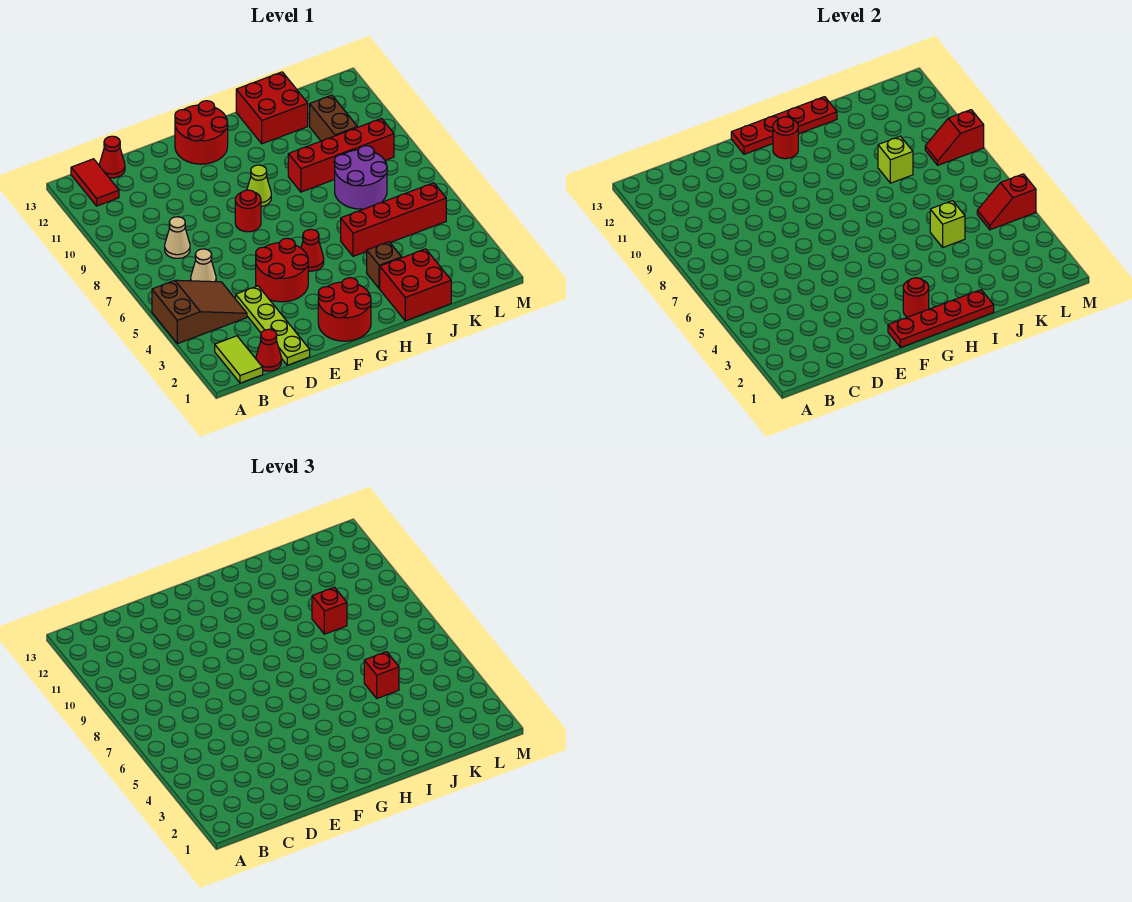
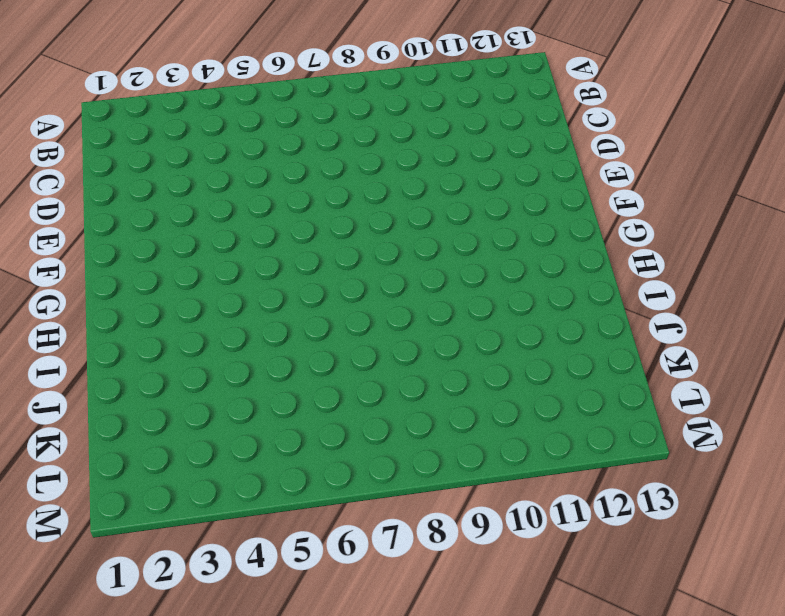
none -> brown 2x3 slope [152,280,247,344]
none -> lime 1x2 tile [215,336,263,383]
none -> red 1x2 tile [71,159,119,206]
none -> red 1x1 cone [256,329,281,371]

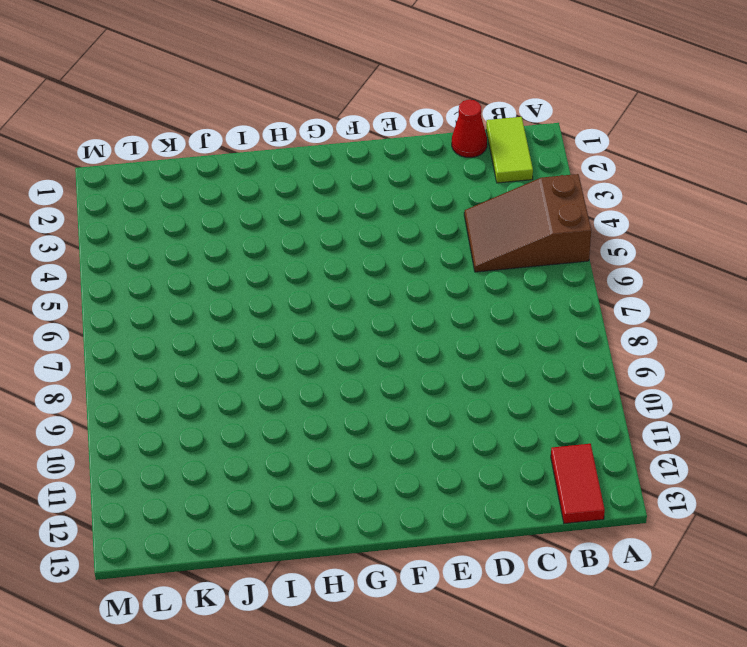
none -> tan 1x1 cone [191,249,216,282]
none -> tan 1x1 cone [165,217,190,258]
none -> red 1x1 cone [99,136,125,178]
none -> lime 1x4 plate [236,286,310,365]

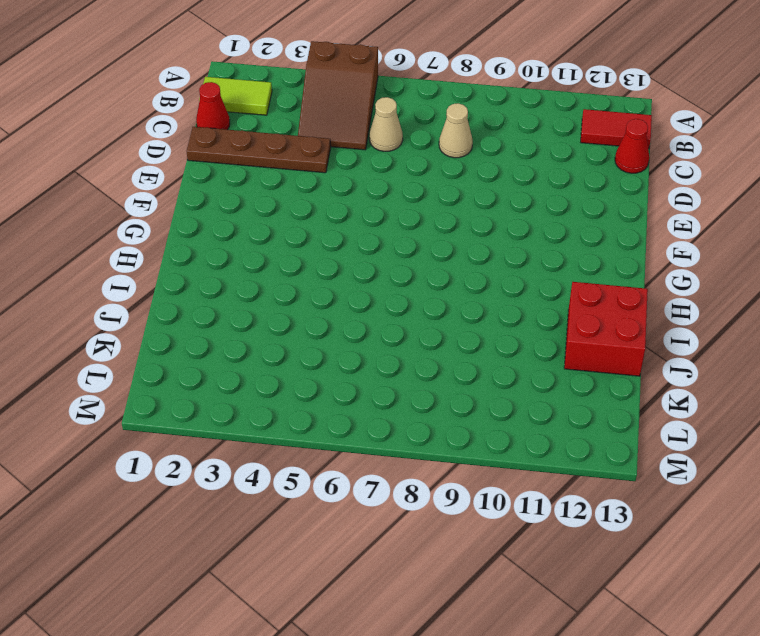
brown 1x4 plate [187,127,331,173] -> lime 1x4 plate [236,286,310,365]
none -> red 2x2 round brick [256,238,308,302]
none -> red 2x2 round brick [318,278,371,341]
none -> red 1x1 round brick [235,190,261,232]
none -> red 2x2 round brick [175,101,228,164]

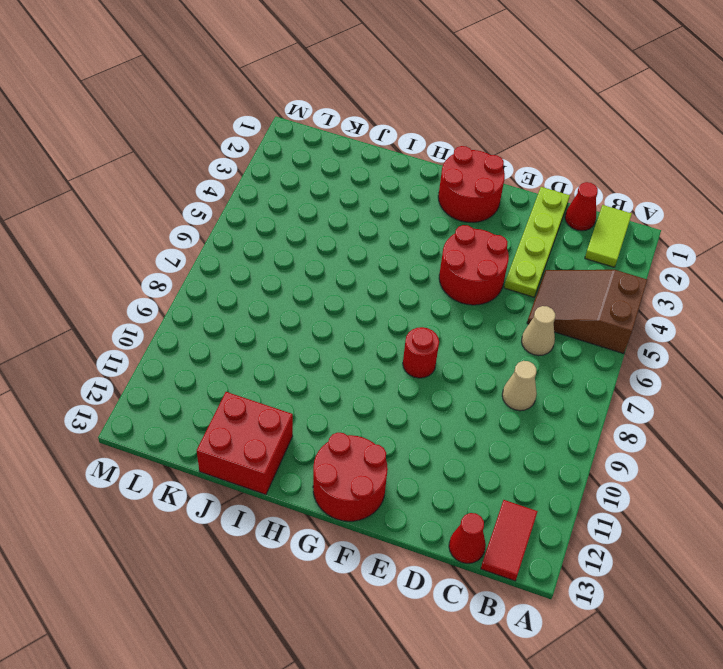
none -> red 1x1 cone [301,229,324,271]
none -> lime 1x1 cone [247,165,271,207]
none -> red 2x2 brick [380,249,451,321]
none -> brown 1x1 brick [367,242,402,289]

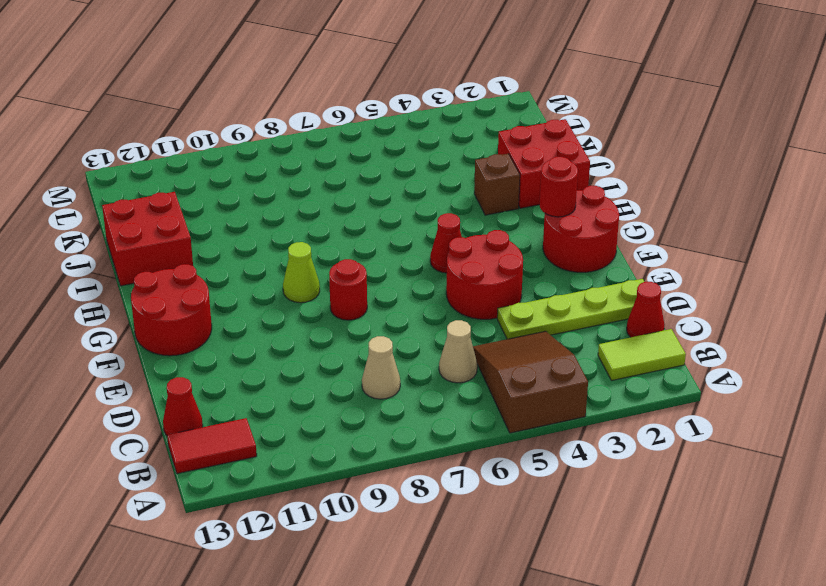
none -> red 1x4 brick [341,183,446,256]
none -> red 1x4 brick [288,119,394,192]
none -> purple 2x2 round brick [334,146,387,209]
none -> brown 1x2 brick [310,95,357,141]

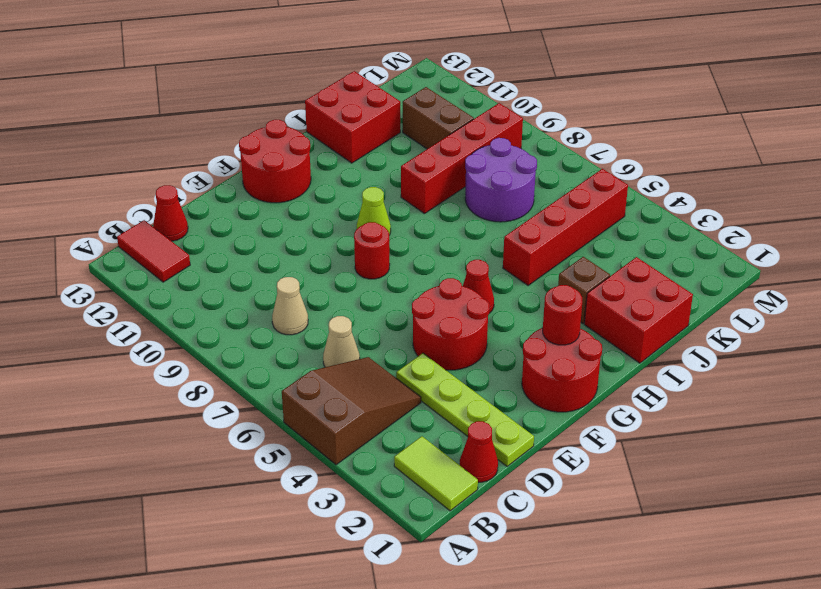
none -> red 1x4 plate [888,290,994,348]
none -> red 1x4 plate [731,97,837,154]
none -> red 1x1 round brick [773,117,798,159]
none -> lime 1x1 brick [930,201,965,247]

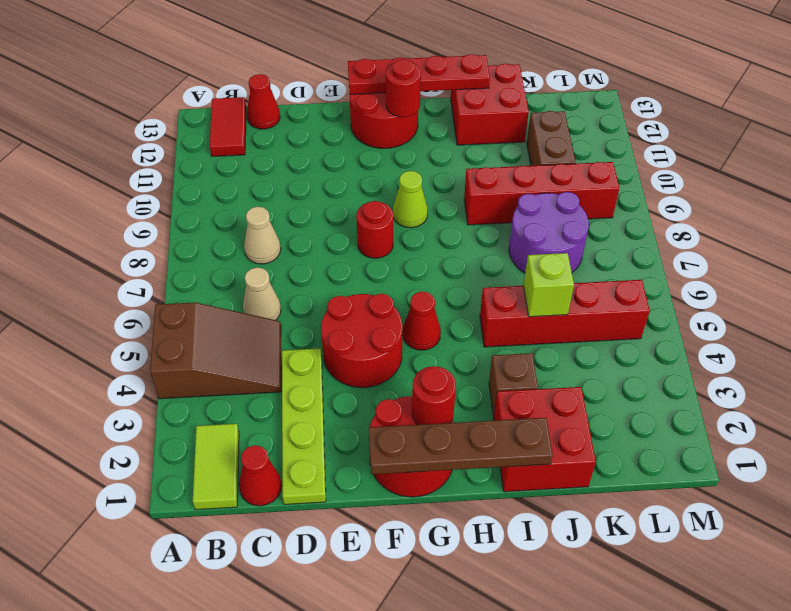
brown 1x4 plate [369,418,553,474] -> red 1x4 plate [888,290,994,348]
none -> lime 1x1 brick [878,136,913,183]
none -> red 1x2 slope [977,174,1036,230]
none -> red 1x2 slope [925,110,984,165]
none -> red 1x1 brick [364,652,399,698]

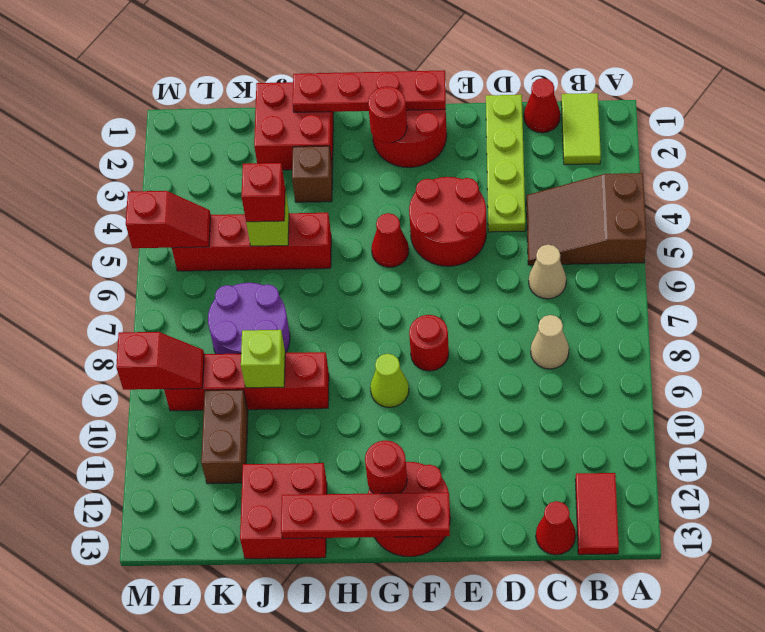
none -> red 1x1 brick [312,587,347,634]

